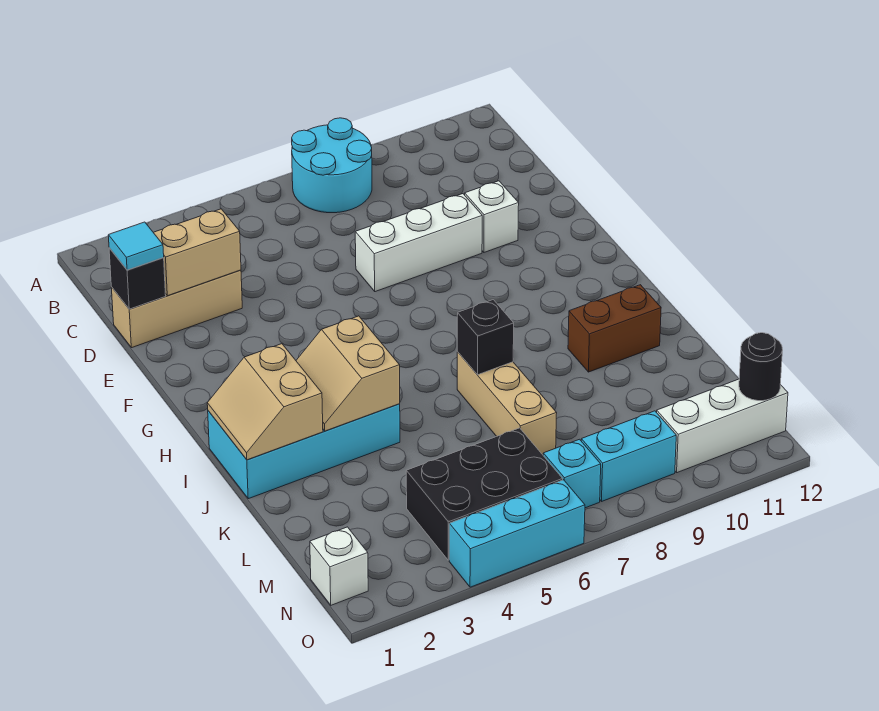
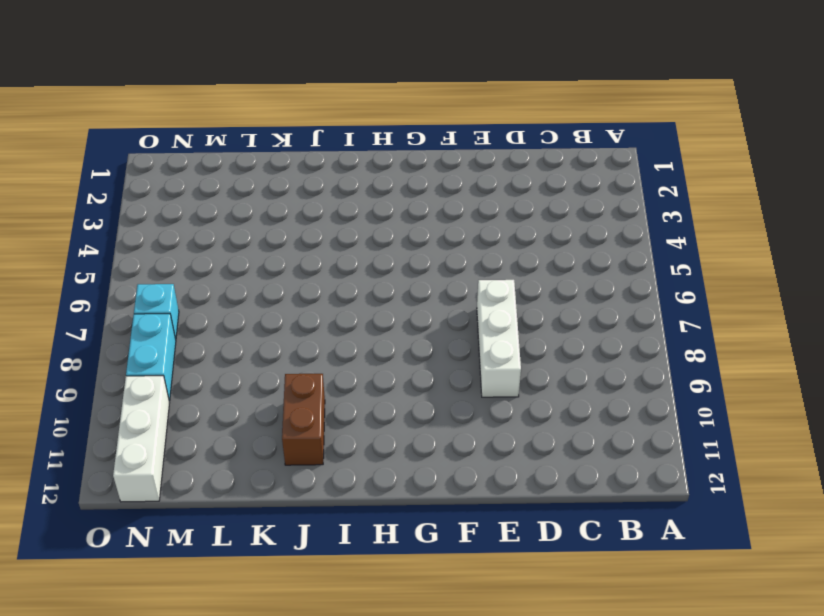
none -> cyan 2x2 round brick [292,118,372,213]
none -> tan 1x3 brick [111,270,242,348]
none -> white 1x1 brick [465,181,519,252]

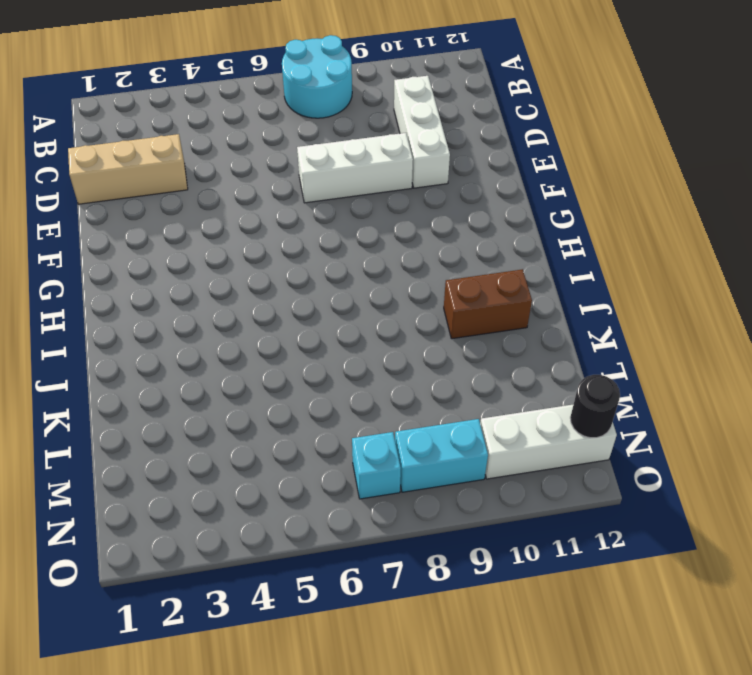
white 1x3 brick [394,76,450,188] -> white 1x1 brick [465,181,519,252]
none -> cyan 2x4 brick [208,404,400,499]
none -> tan 1x3 brick [457,352,557,455]
none -> black 2x3 brick [406,428,563,560]

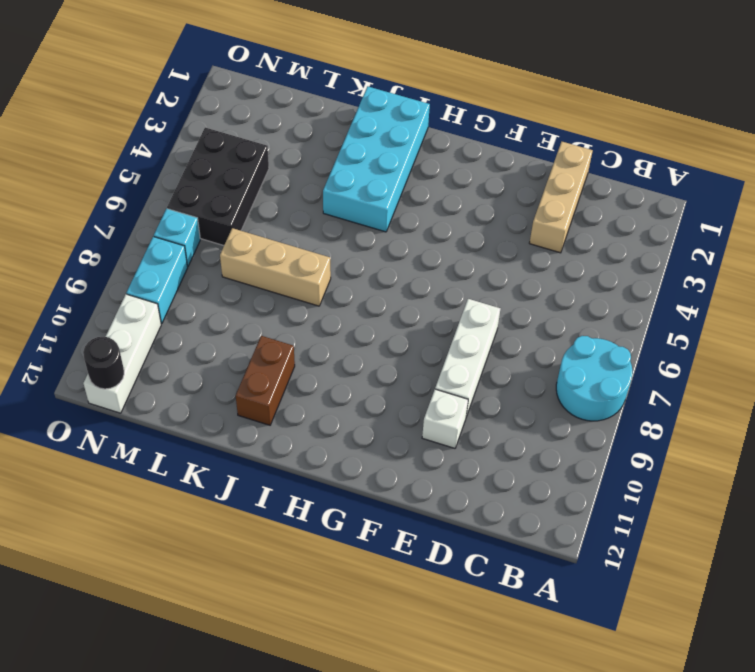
none -> white 1x1 brick [310,527,368,605]
none -> cyan 1x3 brick [449,480,585,587]
none -> black 1x1 brick [109,248,166,309]

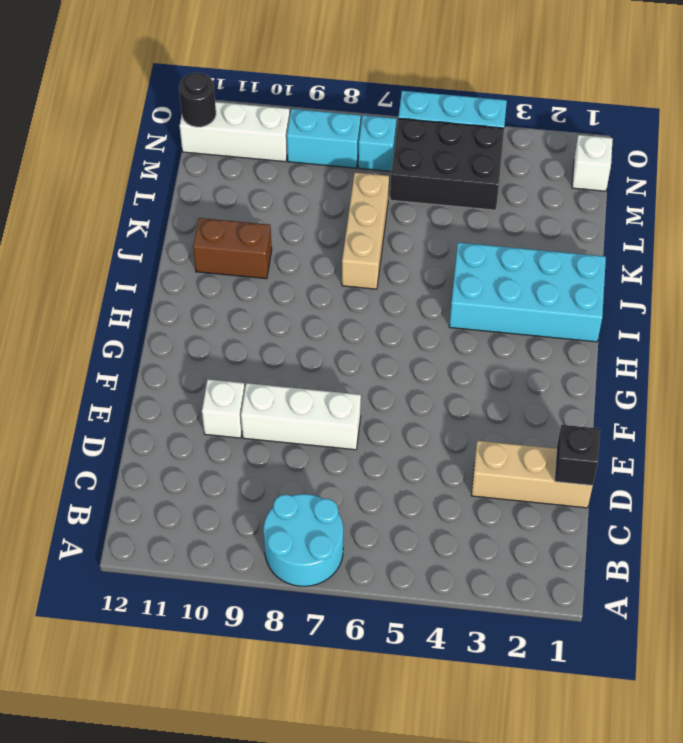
none -> tan 1x2 brick [153,209,241,296]
none -> tan 2x2 slope [207,344,323,460]
none -> tan 2x2 slope [296,316,400,431]

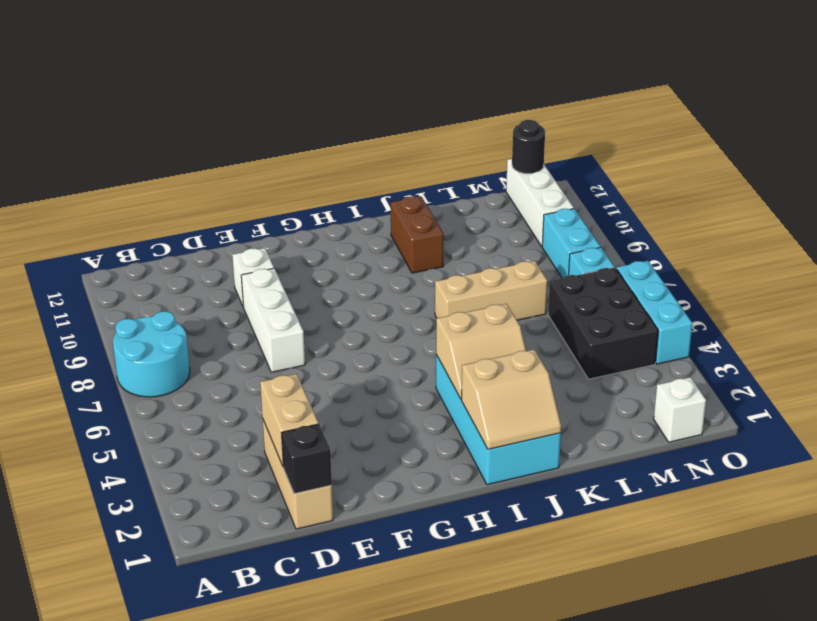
none -> black 1x1 brick [457,300,514,375]
none -> cyan 1x1 tile [108,222,164,270]

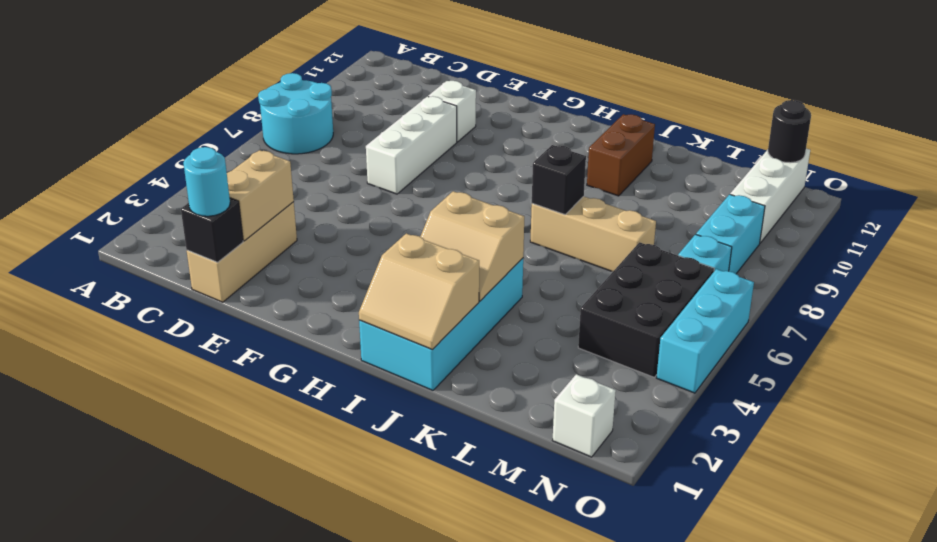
cyan 1x1 round brick [183,147,230,216] -> cyan 1x1 tile [108,222,164,270]

